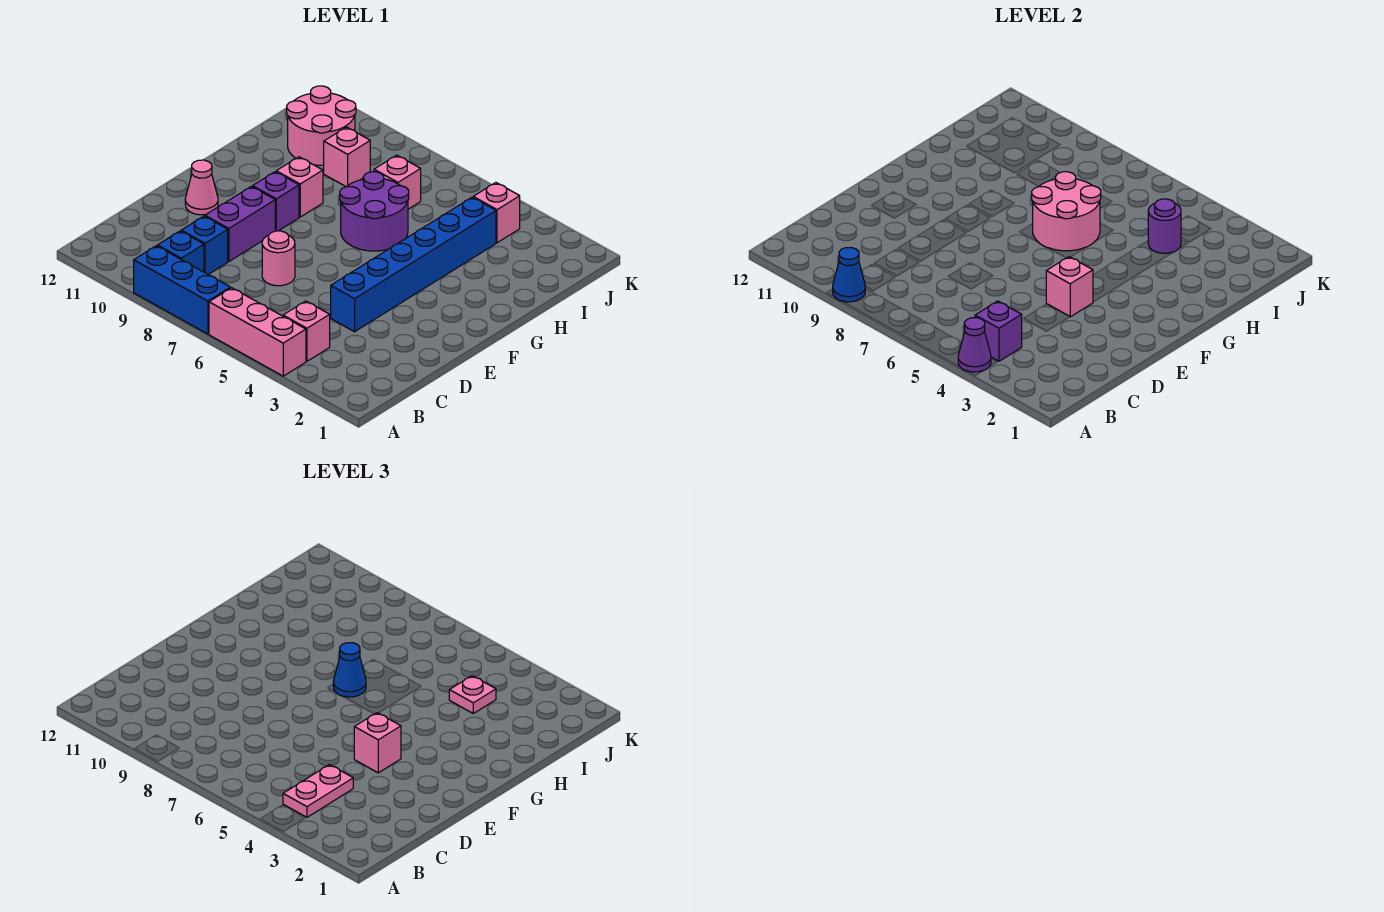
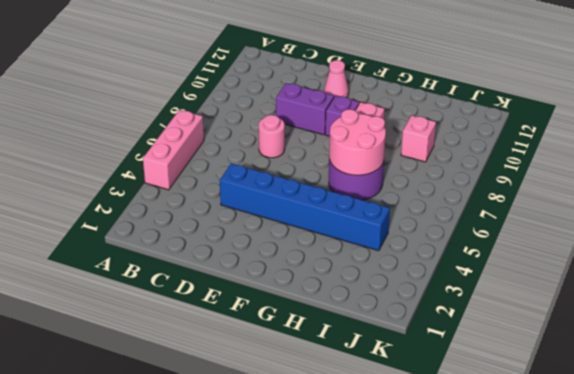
none -> blue 1x3 brick [134,246,230,334]
none -> pink 1x1 brick [283,301,330,361]
none -> blue 1x1 brick [157,231,204,272]

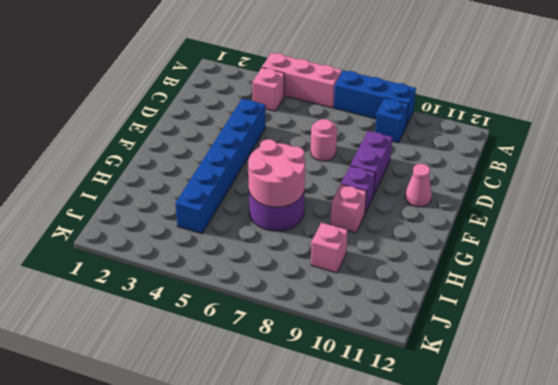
none -> blue 1x1 brick [181,216,228,275]
none -> pink 1x1 brick [374,155,421,209]
none -> pink 2x2 round brick [287,86,356,165]

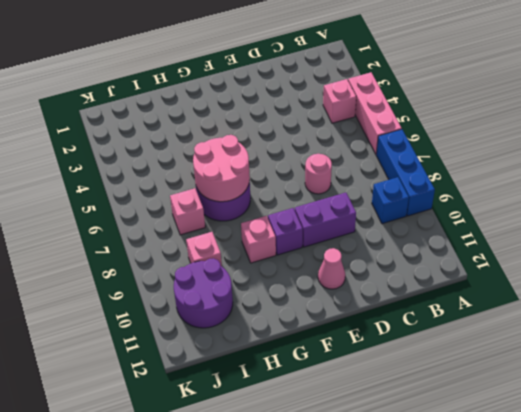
purple 2x2 round brick [174,258,233,328] -> pink 2x2 round brick [287,86,356,165]
none -> blue 1x1 brick [181,216,228,275]
none -> blue 1x6 brick [331,197,496,332]
none -> pink 1x1 brick [473,183,520,243]

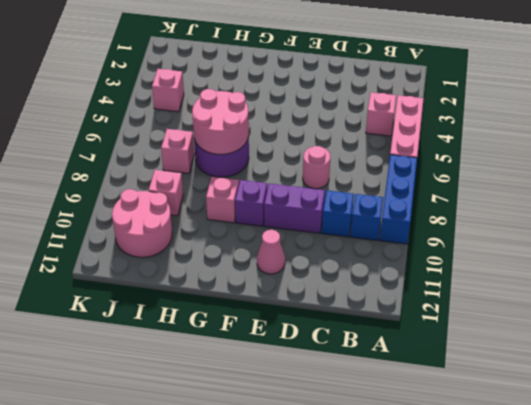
none -> blue 1x6 brick [331,197,496,332]
none -> purple 1x1 cone [958,318,991,372]
none -> blue 1x1 cone [833,247,865,302]

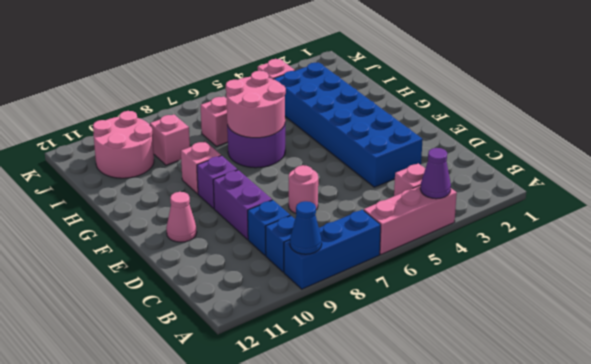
blue 2x6 brick [274,63,423,187] -> blue 1x6 brick [331,197,496,332]
none -> purple 1x1 brick [975,301,1022,361]
none -> pink 1x1 brick [1046,257,1093,317]
none -> purple 1x1 round brick [1148,199,1181,253]

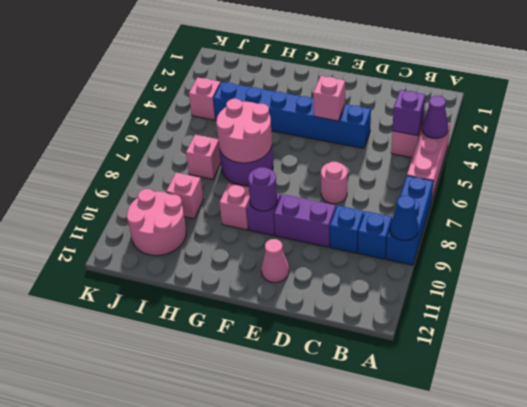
purple 1x1 round brick [248,167,277,211] -> purple 1x1 round brick moved to [1148,199,1181,253]
none -> pink 1x2 plate [283,765,353,817]
none -> pink 1x1 brick [354,713,401,773]
none -> blue 1x1 cone [333,643,366,697]

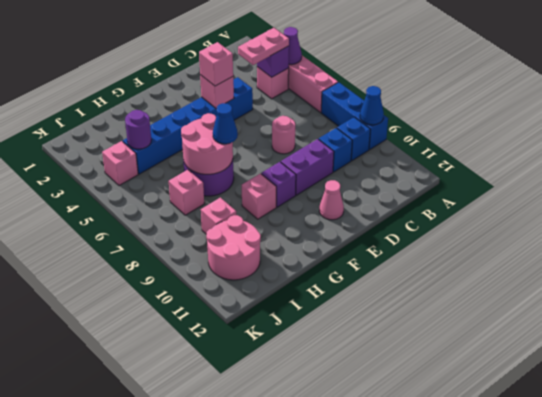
none -> pink 1x1 plate [449,676,496,713]

